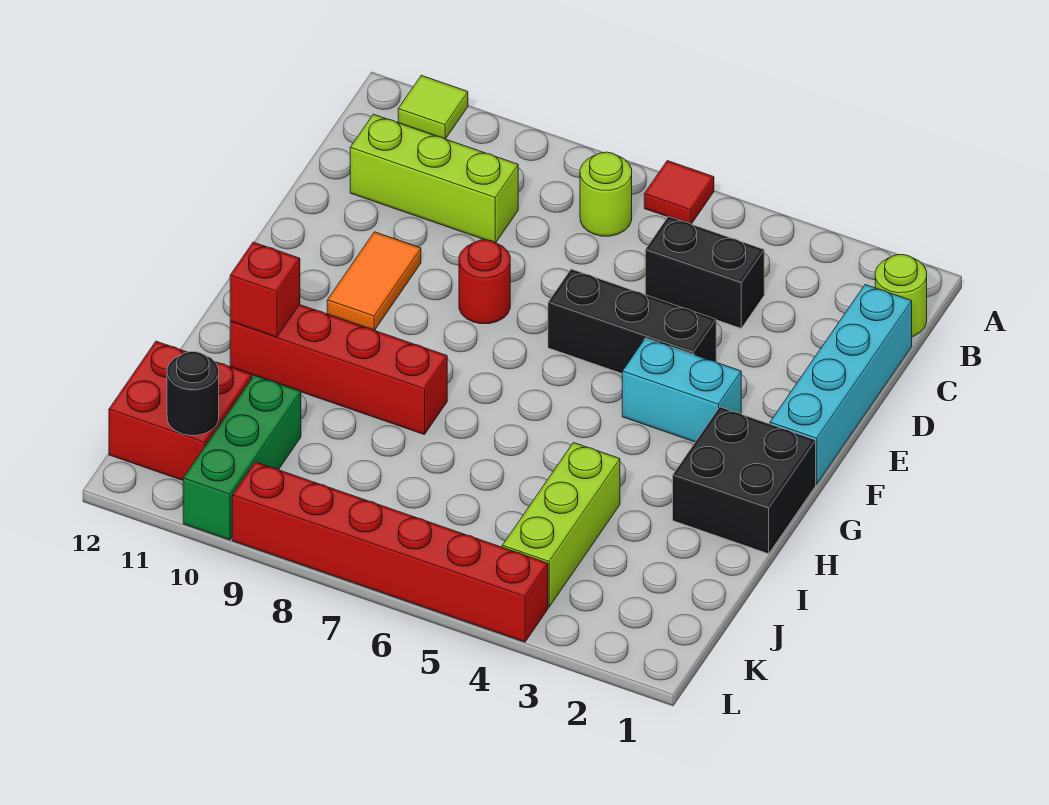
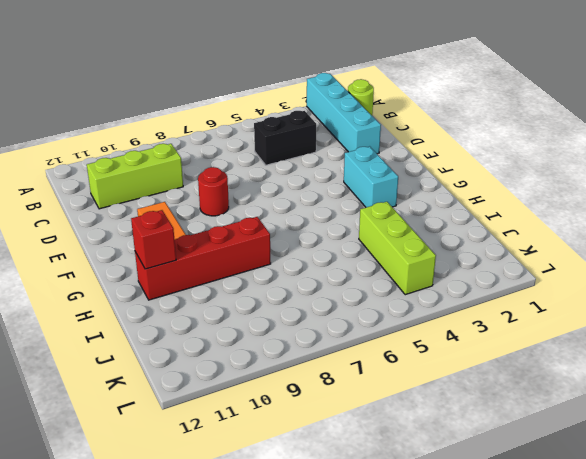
cyan 1x4 brick [307,73,381,154] -> cyan 1x4 brick moved to [770,285,912,484]
cyan 1x2 brick [344,146,398,207] -> cyan 1x2 brick turned to [622,338,741,442]
none -> red 1x1 tile [644,161,714,224]
none -> lime 1x1 tile [398,75,468,139]
none -> lime 1x1 round brick [580,152,632,236]

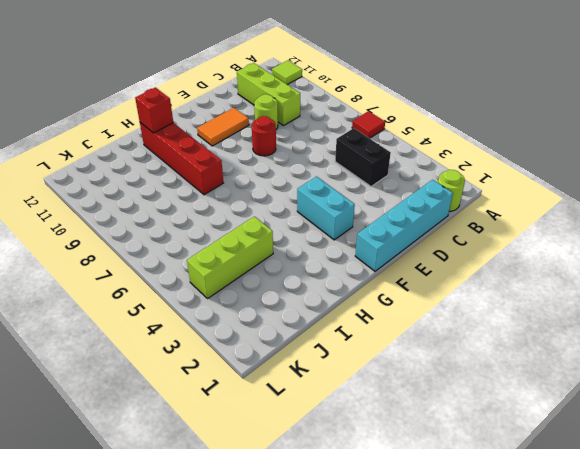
lime 1x1 round brick [254,94,278,129] -> lime 1x1 round brick moved to [580,152,632,236]
none -> black 1x3 brick [548,269,716,373]
none -> black 2x2 brick [673,407,816,554]
none -> green 1x3 brick [183,375,301,540]

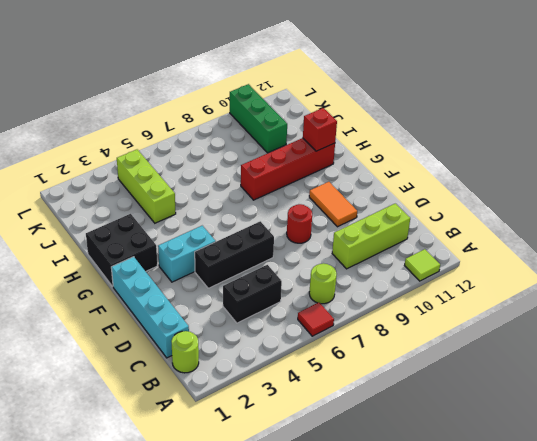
none -> red 2x2 brick [109,341,252,480]
none -> red 1x6 brick [232,462,548,642]
none -> black 1x1 round brick [167,352,219,435]

